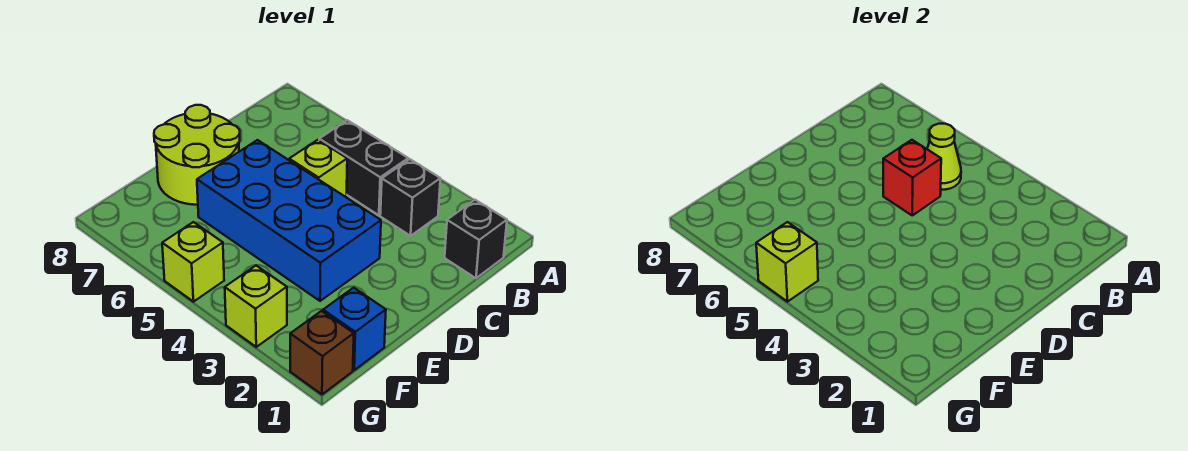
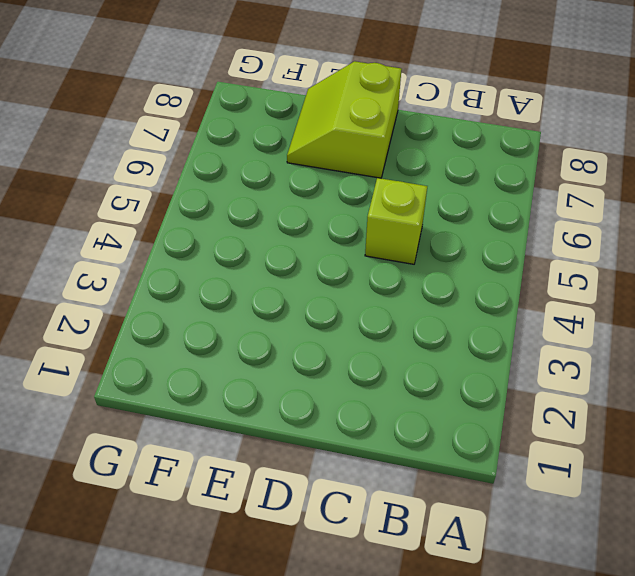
lime 2x2 slope [287,61,402,178] -> lime 2x2 round brick [154,105,240,205]
none -> black 1x1 brick [445,200,507,278]
none -> black 1x1 brick [380,159,440,236]
none -> black 1x2 brick [319,120,408,215]

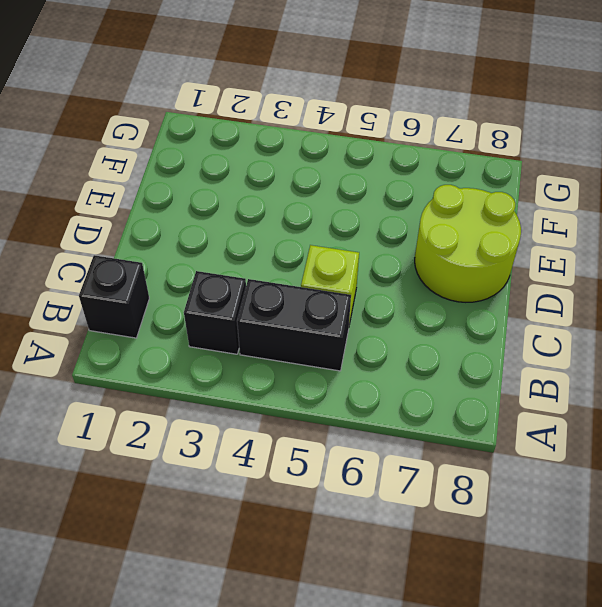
none -> blue 2x4 brick [197,140,381,301]
none -> blue 1x1 brick [323,288,386,370]
none -> brown 1x1 brick [290,311,354,394]

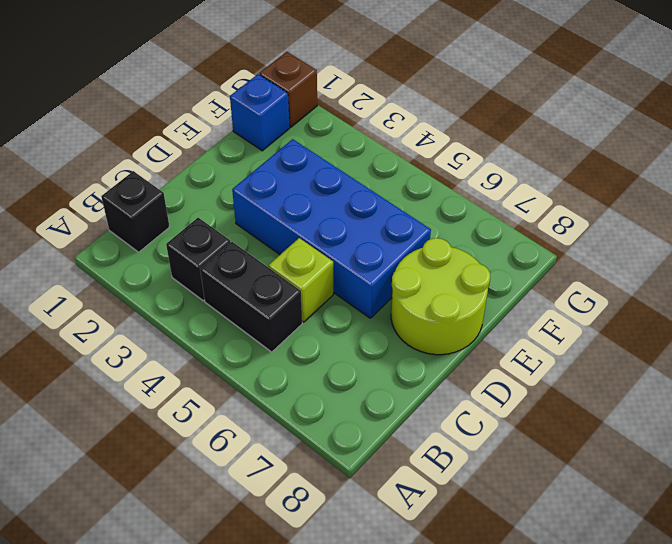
none -> lime 1x1 brick [225,266,287,347]
none -> lime 1x1 brick [162,222,224,302]
none -> lime 1x1 cone [927,124,961,190]

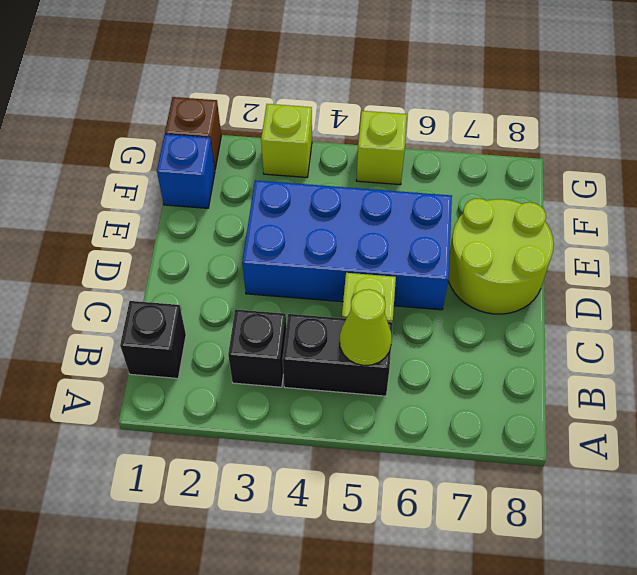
none -> red 1x1 brick [883,140,941,215]
none -> lime 1x1 brick [756,222,818,302]

